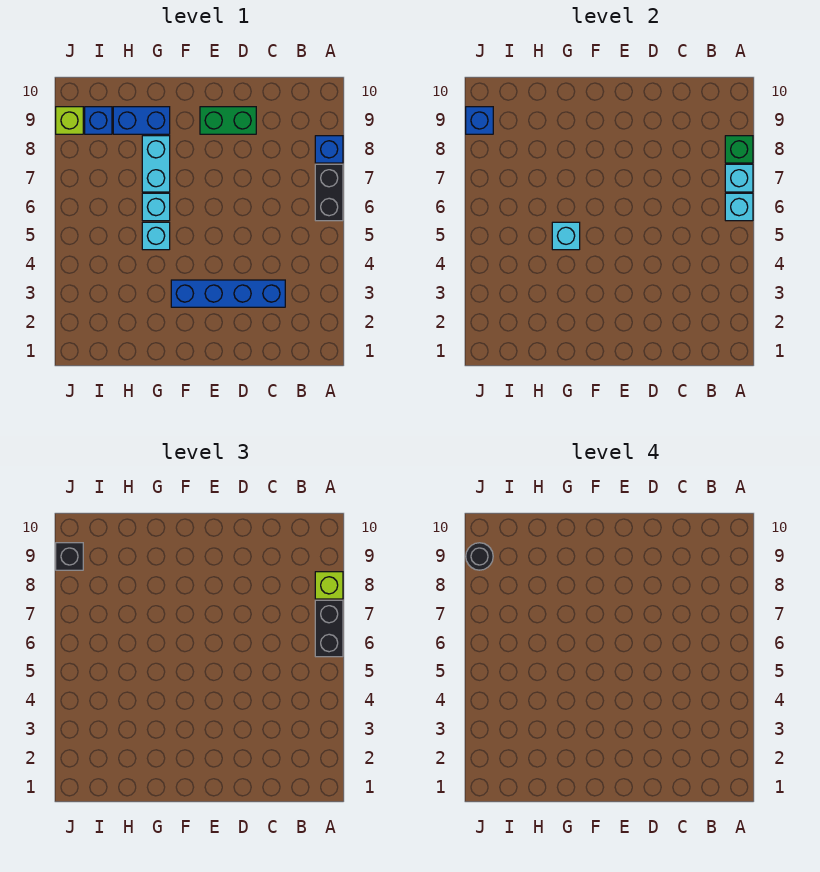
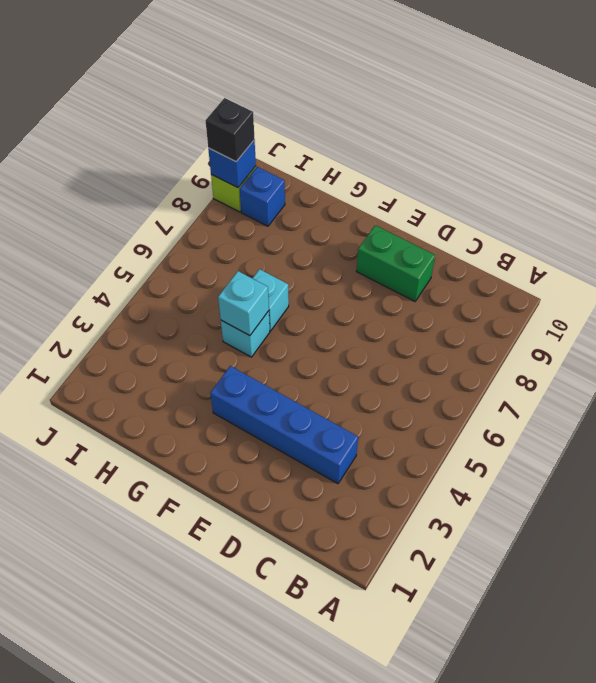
none -> black 1x2 brick [315,164,343,221]
none -> blue 1x1 brick [315,136,343,163]
none -> cyan 1x2 brick [142,136,170,192]

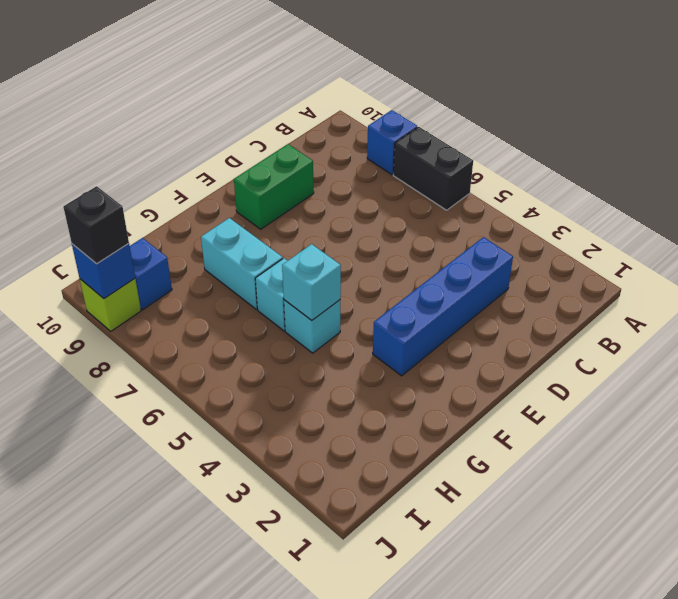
none -> blue 1x2 brick [113,107,170,134]
none -> cyan 1x1 brick [725,193,753,221]
none -> cyan 1x1 brick [725,164,753,192]

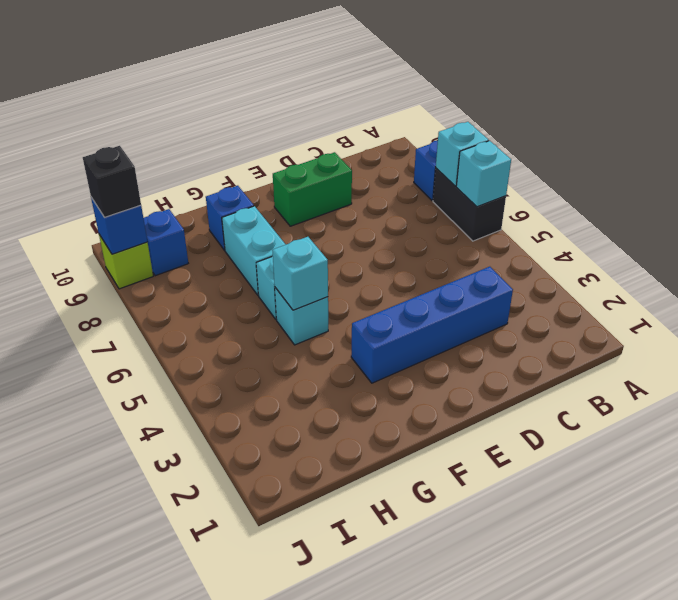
blue 1x1 brick [206,186,254,250] -> blue 1x2 brick [113,107,170,134]
none -> green 1x1 brick [725,136,753,163]
none -> black 1x2 brick [315,600,343,657]
none -> lime 1x1 brick [315,572,343,599]

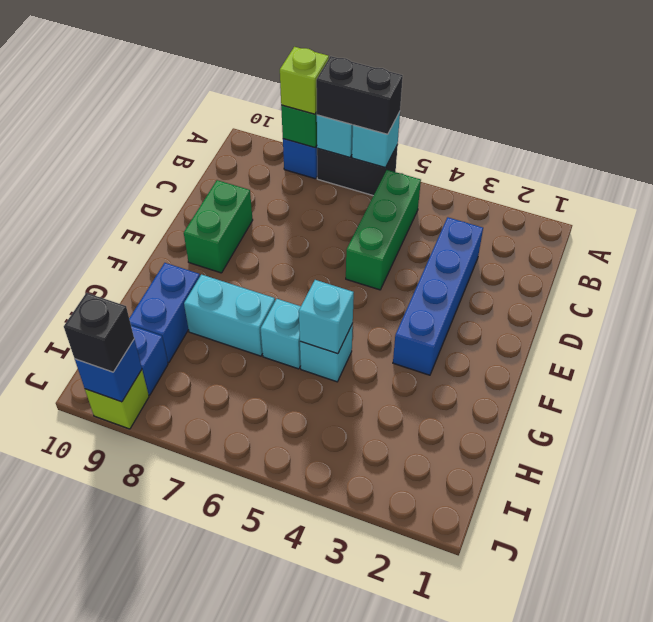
green 1x3 brick [346,170,421,290] -> none
none -> black 1x1 round brick [466,543,493,570]

